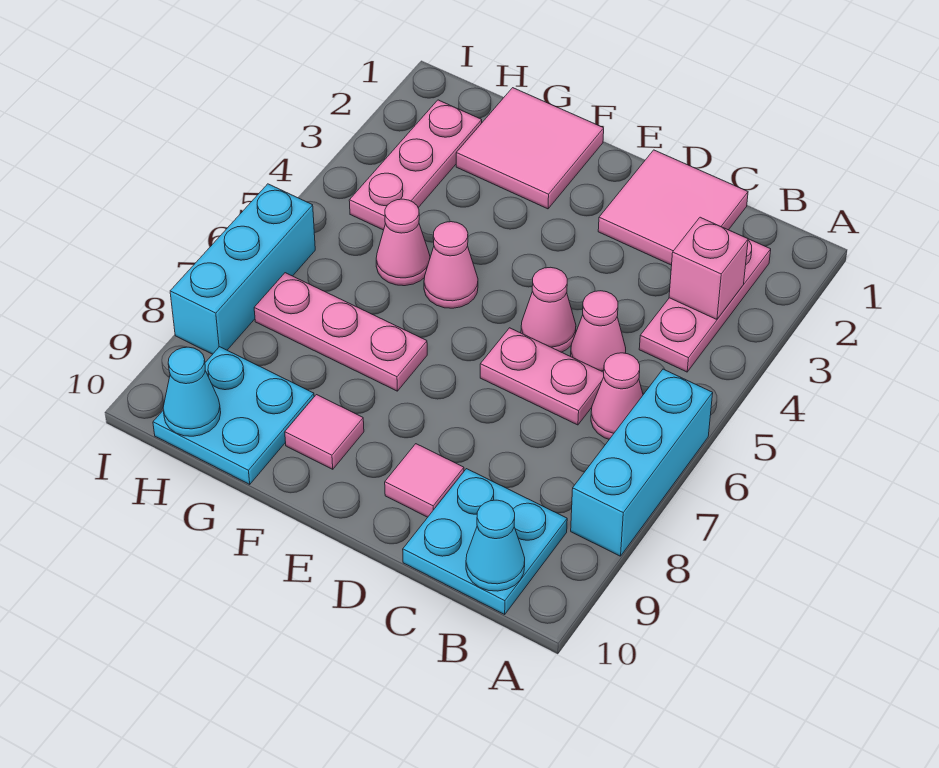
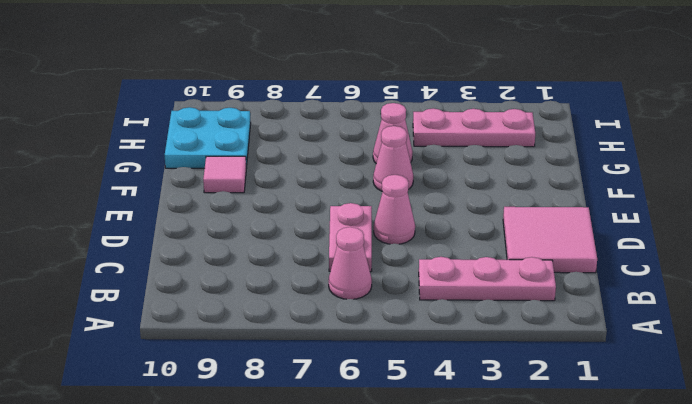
none -> cyan 1x3 brick [571,369,713,556]
none -> cyan 2x2 plate [403,469,567,614]
none -> pink 1x1 cone [571,291,626,372]

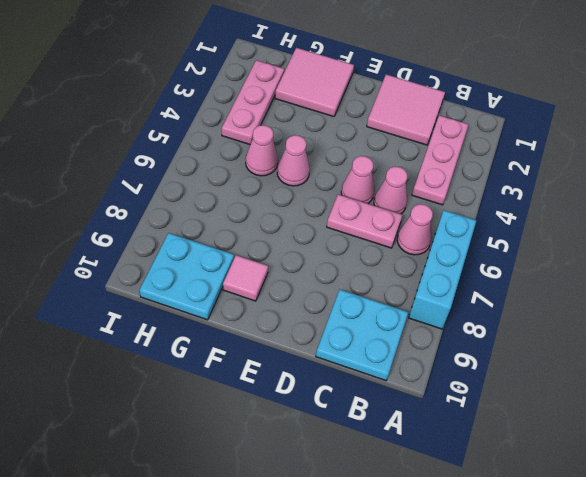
none -> pink 1x1 tile [385,444,464,517]
none -> pink 1x3 plate [254,273,427,391]
none -> cyan 1x3 brick [170,184,315,354]

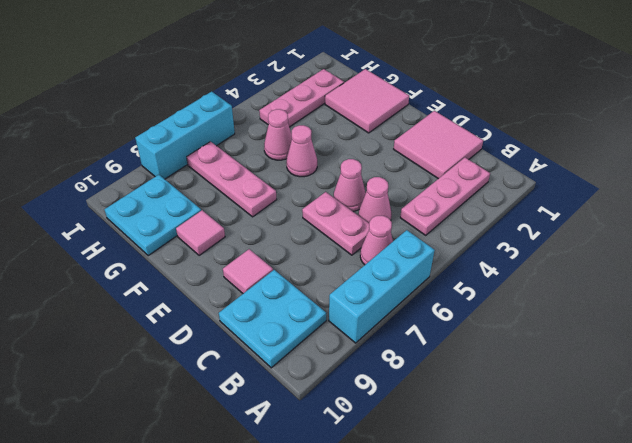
none -> pink 1x1 brick [669,217,748,319]
none -> cyan 1x1 cone [466,500,525,591]
none -> cyan 1x1 cone [163,347,221,436]

